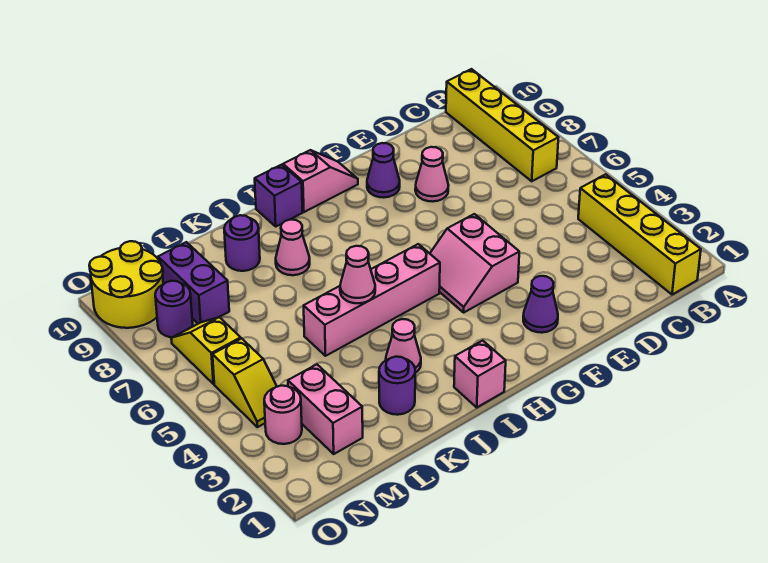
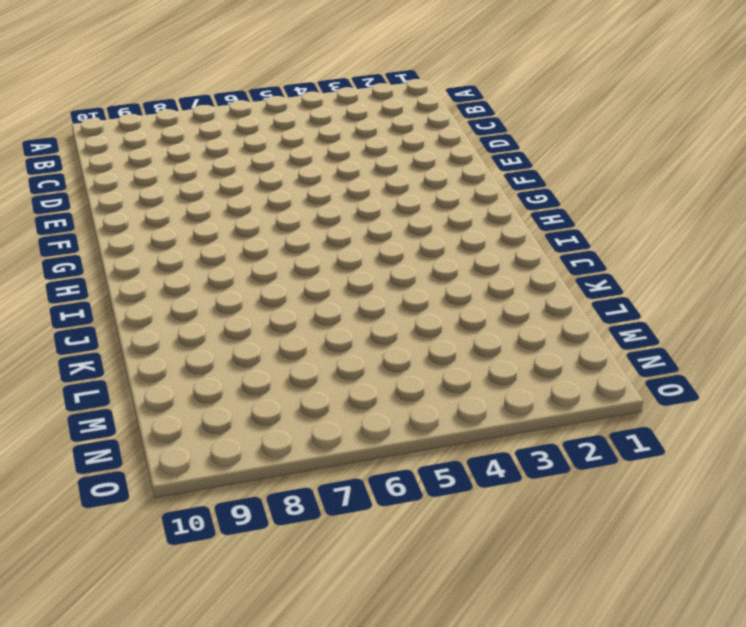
none -> yellow 1x4 brick [578,174,701,295]
none -> yellow 1x4 brick [446,69,558,181]
none -> pink 1x1 cone [415,147,449,202]

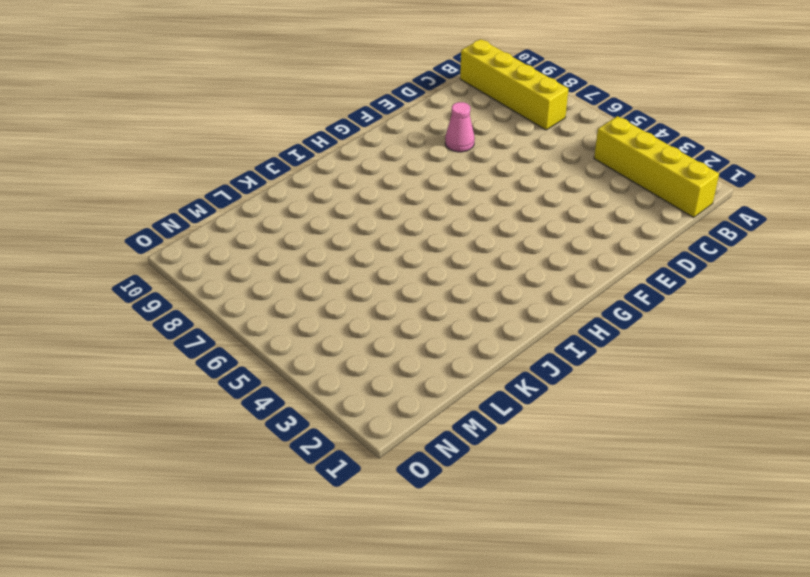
none -> purple 1x1 cone [523,276,558,333]
none -> pink 2x2 slope [430,214,519,312]
none -> purple 1x1 cone [367,143,400,198]

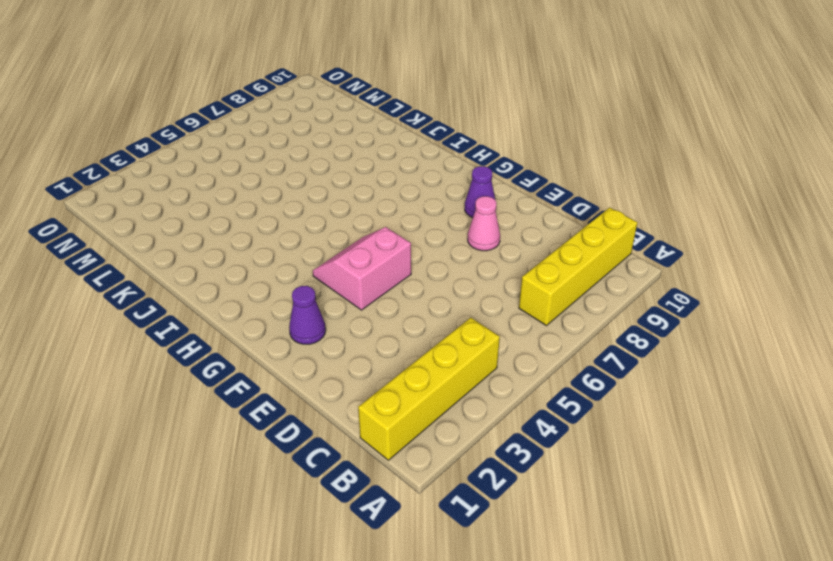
none -> pink 1x2 slope [283,150,358,212]
none -> pink 1x4 brick [304,244,440,356]
none -> pink 1x1 brick [454,341,506,407]

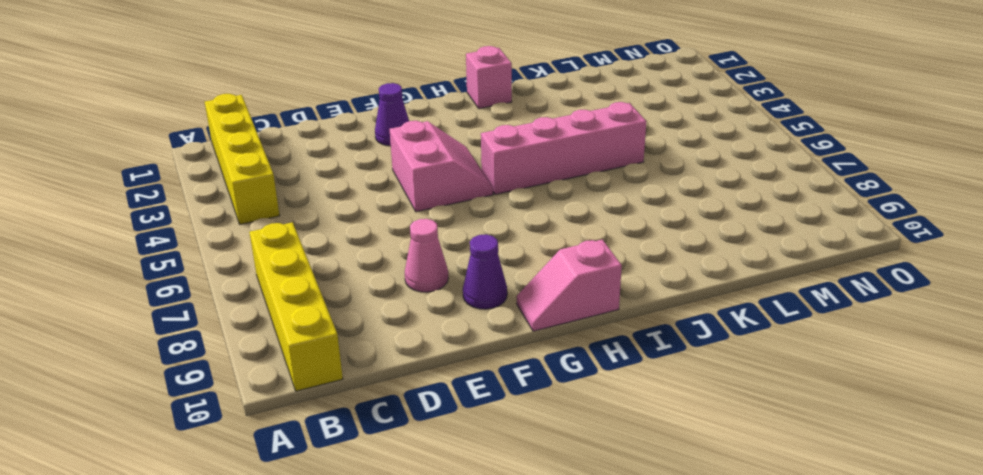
none -> purple 1x1 brick [255,165,303,226]
none -> pink 1x1 cone [386,319,421,373]
none -> pink 1x1 cone [276,220,310,275]

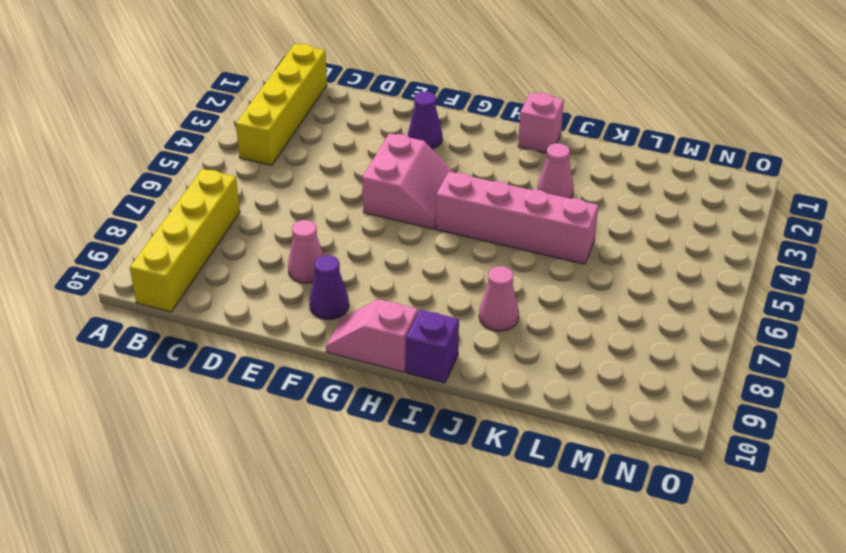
none -> purple 1x1 round brick [379,357,415,415]
none -> purple 1x1 round brick [224,215,260,271]
none -> pink 1x2 brick [288,364,363,454]

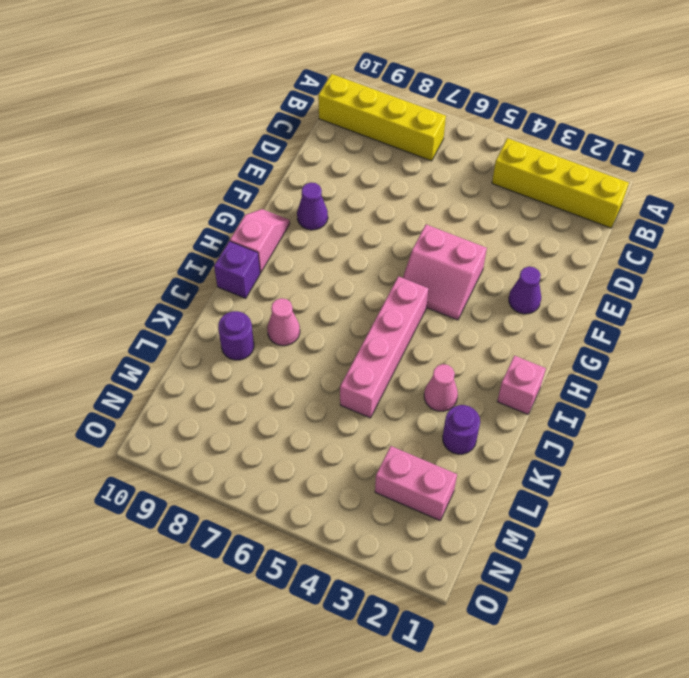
none -> pink 1x1 cone [415,147,449,202]
none -> purple 1x2 brick [158,242,229,324]
none -> pink 1x1 round brick [264,386,302,444]

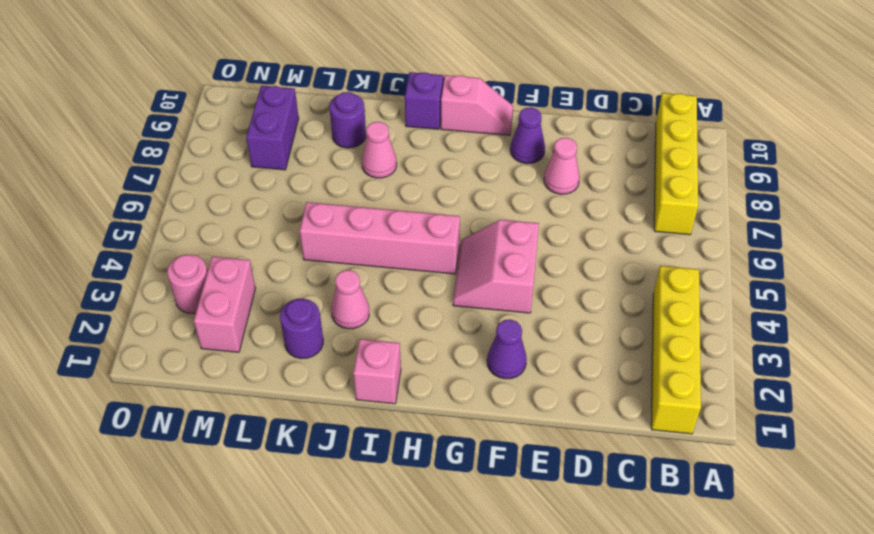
none -> yellow 1x2 slope [212,338,277,427]
none -> yellow 1x2 slope [171,317,241,384]
none -> purple 1x1 round brick [155,281,193,337]

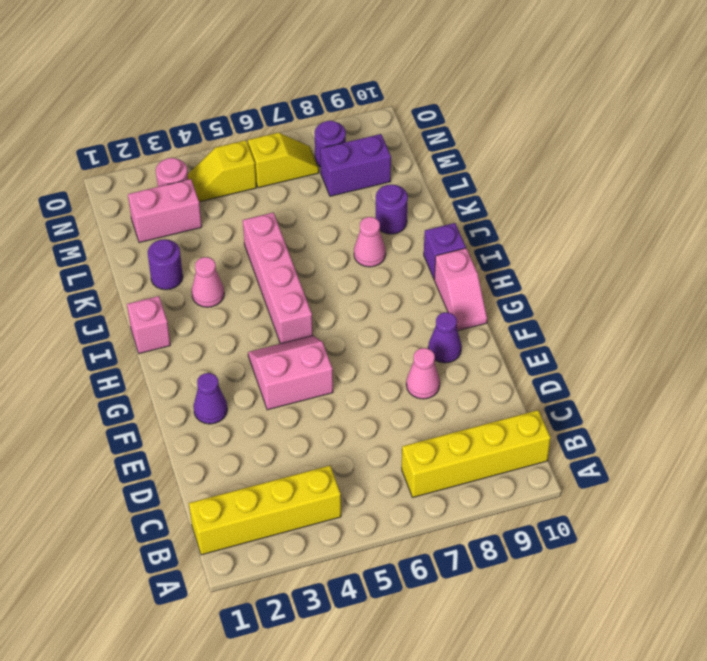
none -> yellow 2x2 round brick [89,241,163,328]
none -> pink 1x1 cone [340,246,375,303]

